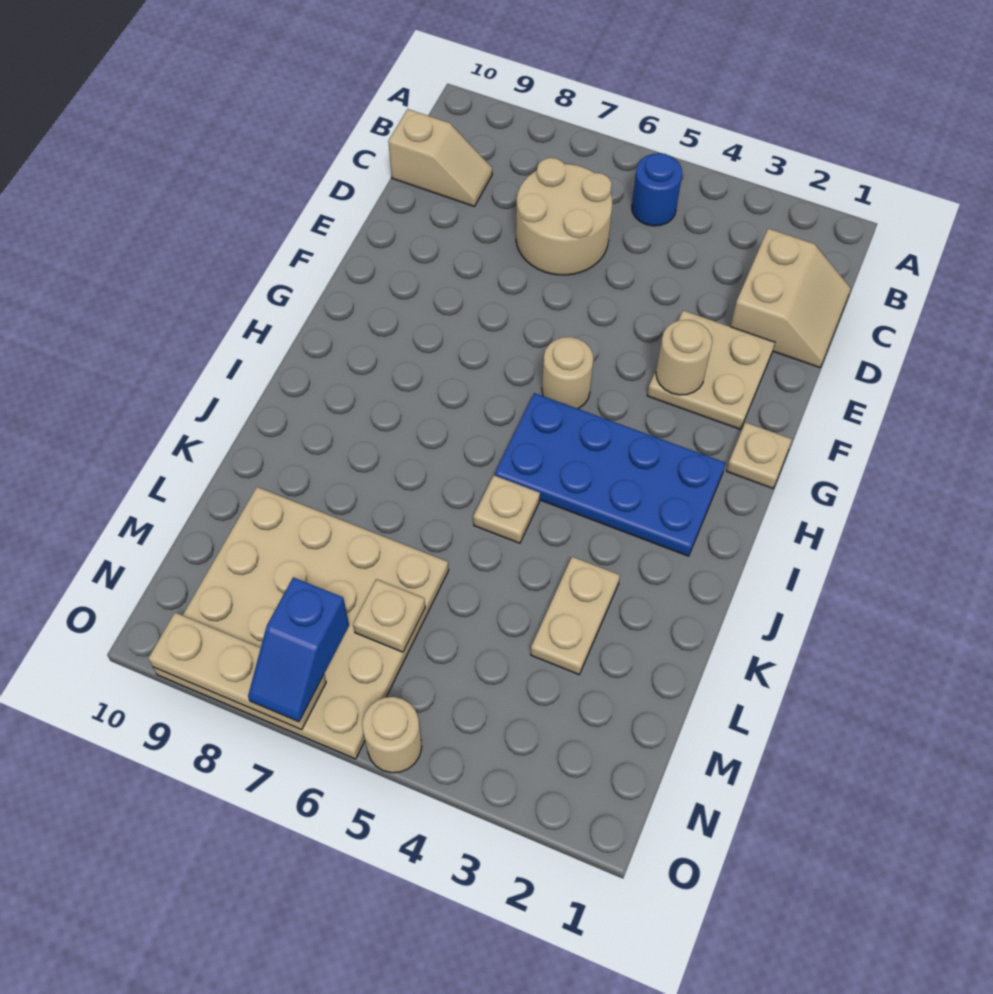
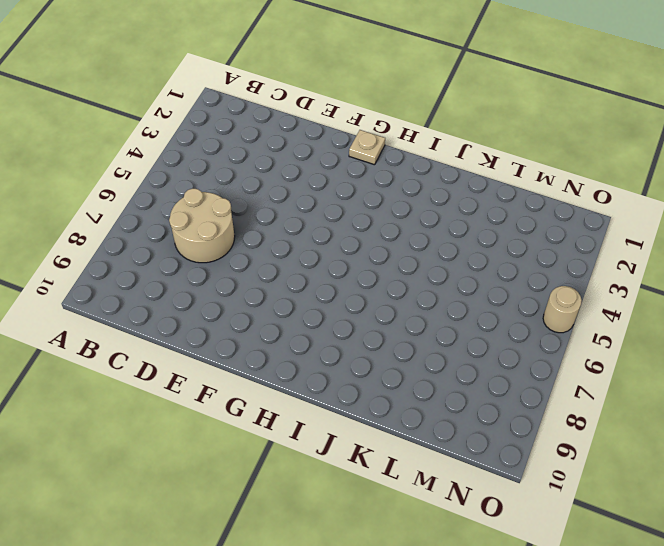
none -> blue 1x1 round brick [632,153,682,226]
none -> tan 2x2 slope [730,229,851,368]
none -> tan 1x2 slope [388,109,492,207]

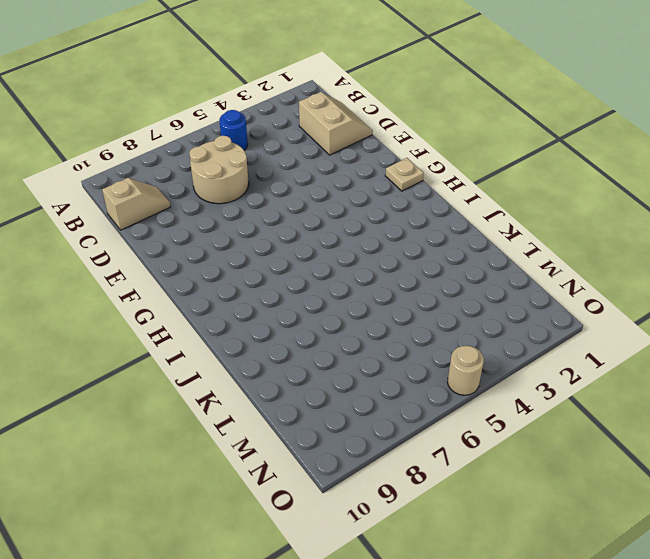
none -> tan 2x2 plate [647,311,775,430]
none -> tan 1x1 round brick [542,337,593,409]
none -> blue 2x4 plate [495,393,726,556]

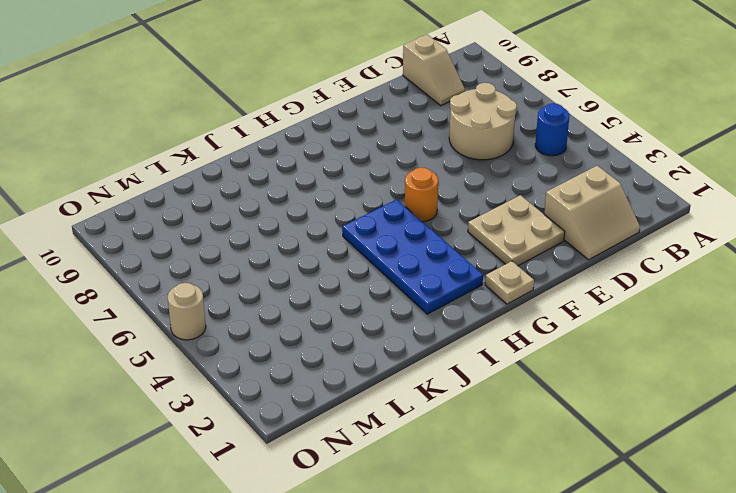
orange 1x1 round brick [405,168,438,222] -> tan 1x1 round brick [542,337,593,409]
none -> tan 1x1 plate [473,475,540,543]
none -> tan 1x2 plate [531,557,620,674]
none -> tan 4x4 plate [153,487,449,759]

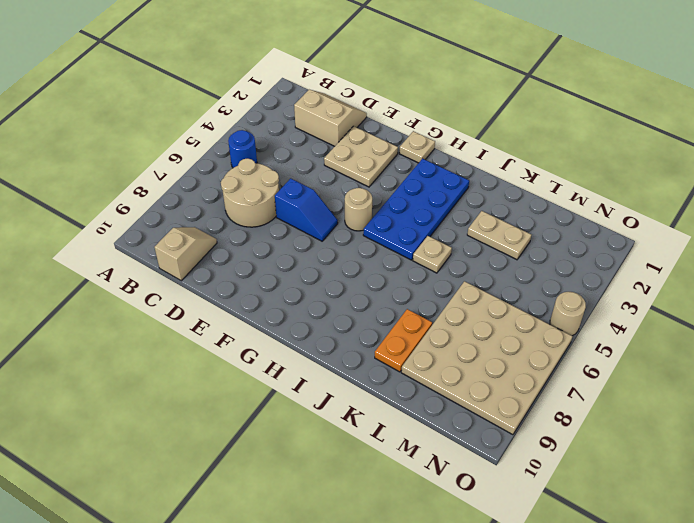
blue 1x2 slope [275,178,338,241] -> blue 1x2 slope moved to [248,577,349,722]
orange 1x2 plate [375,309,432,372] -> none
none -> tan 1x1 round brick [656,320,712,395]
none -> tan 1x1 plate [353,579,425,652]
none -> tan 1x3 plate [148,613,326,730]

